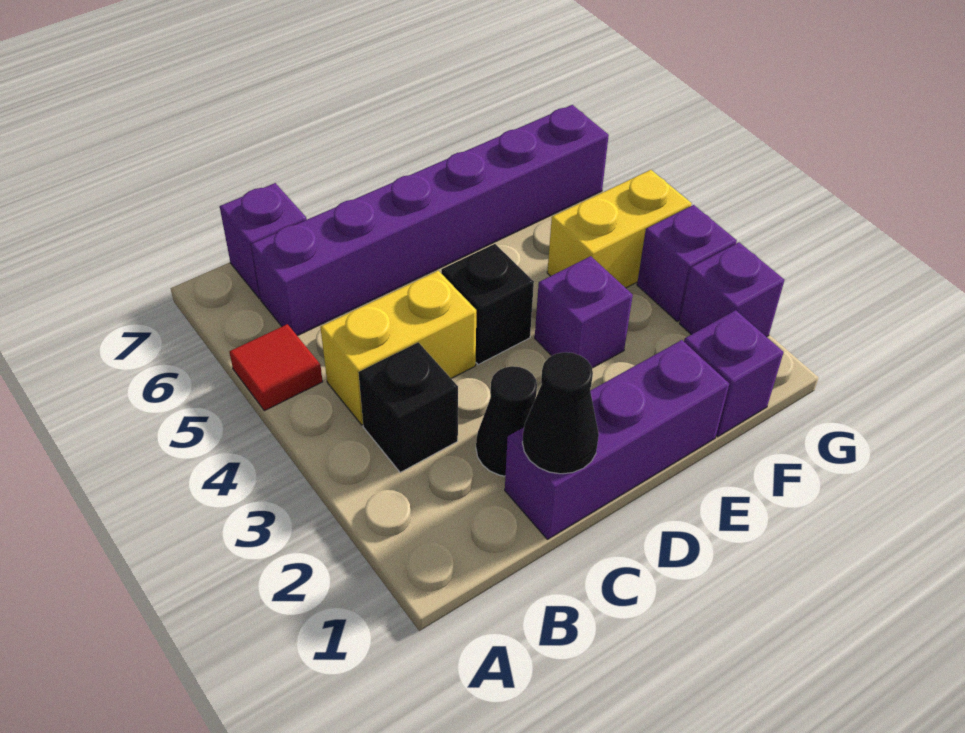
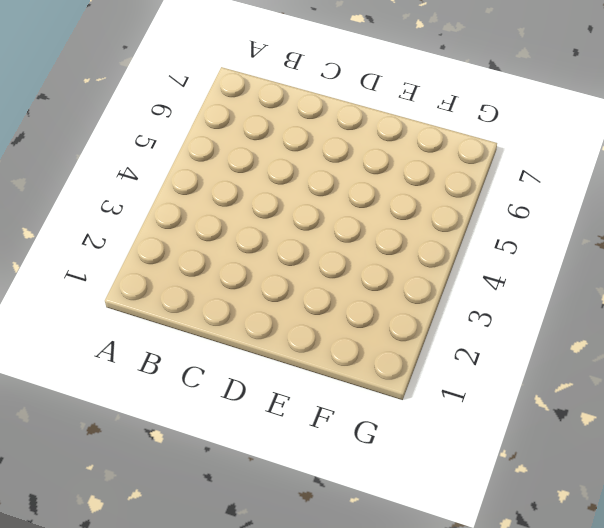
none -> red 1x1 tile [229,324,323,411]
none -> black 1x1 brick [358,342,458,473]
none -> yellow 1x2 brick [320,271,476,425]

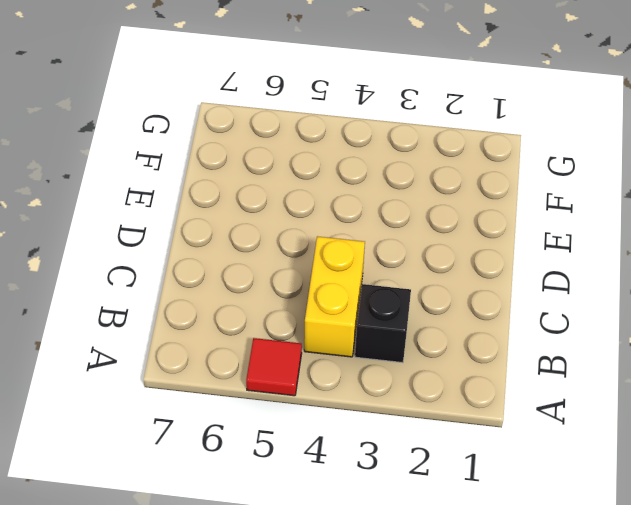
none -> purple 1x6 brick [251,105,609,336]
none -> purple 1x1 brick [220,183,307,299]
none -> purple 1x3 brick [505,340,729,539]

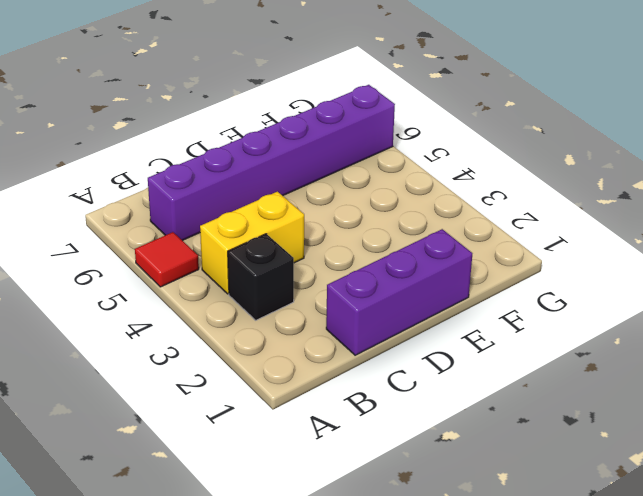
none -> purple 1x1 brick [220,183,307,299]
none -> black 1x1 cone [476,366,537,476]
none -> black 1x1 brick [441,244,534,365]

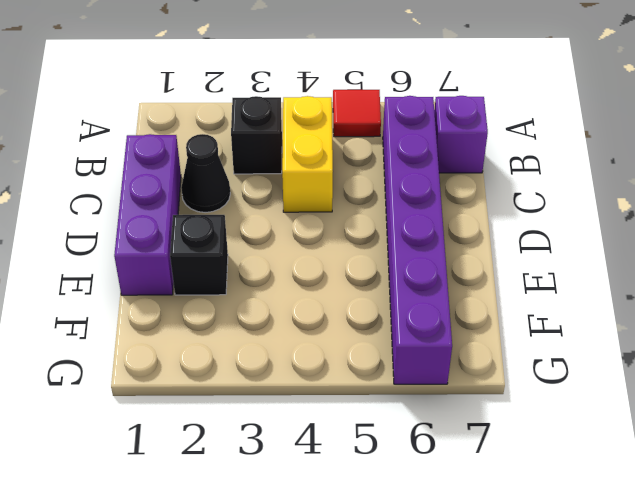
black 1x1 brick [170,215,228,295] -> black 1x1 brick moved to [441,244,534,365]
none -> purple 1x1 brick [535,256,633,368]
none -> purple 1x1 brick [684,310,784,437]
none -> yellow 1x2 brick [547,170,692,288]

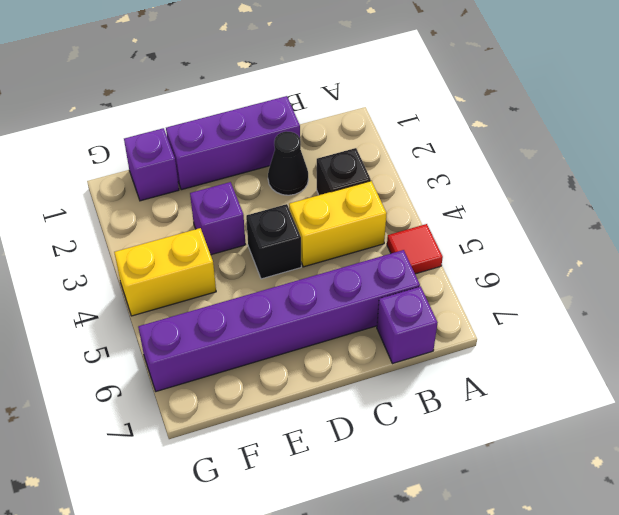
none -> purple 1x1 brick [679,242,784,337]
none -> purple 1x1 brick [637,205,737,321]
none -> black 1x1 cone [522,352,599,474]

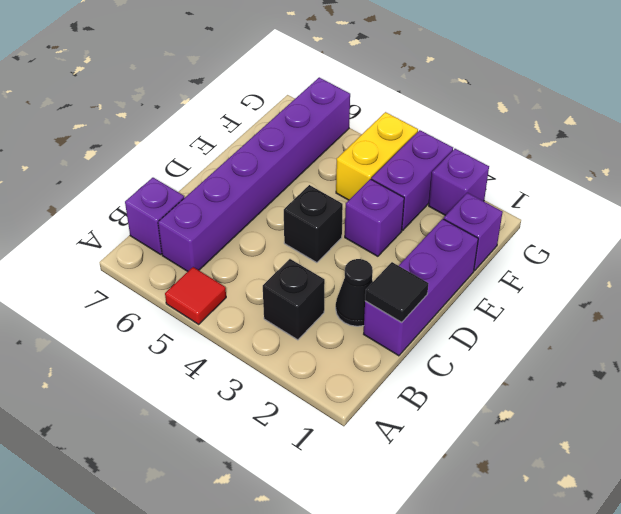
black 1x1 tile [365,262,429,322] -> black 1x1 cone [522,352,599,474]
purple 1x2 brick [371,130,453,230] -> purple 1x1 brick [637,205,737,321]
none -> yellow 1x2 brick [320,271,476,425]

